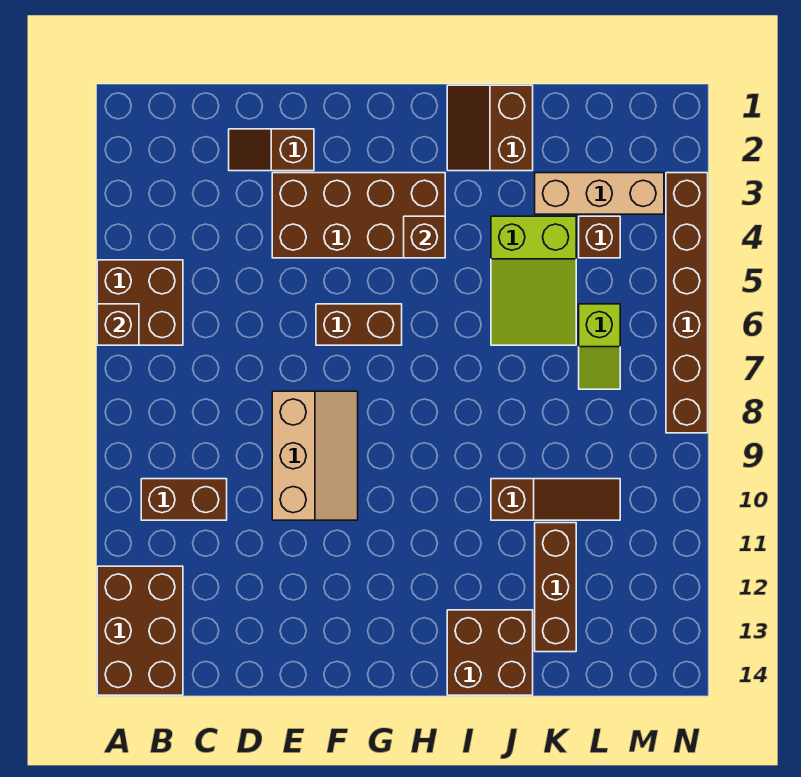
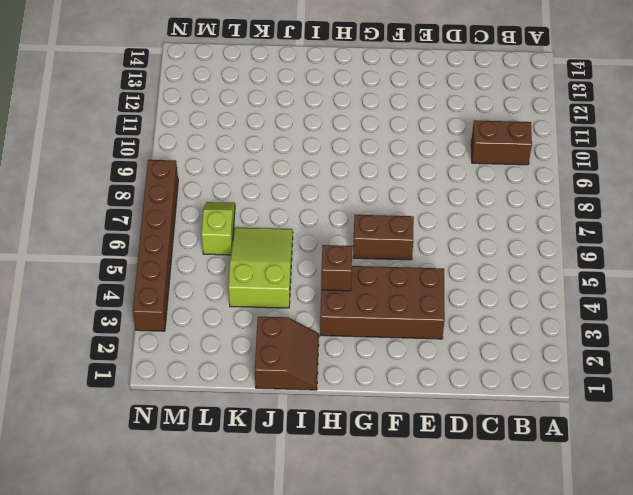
none -> brown 2x2 brick [97,260,183,345]
none -> brown 2x3 brick [97,566,183,695]
none -> brown 1x2 slope [229,129,314,171]

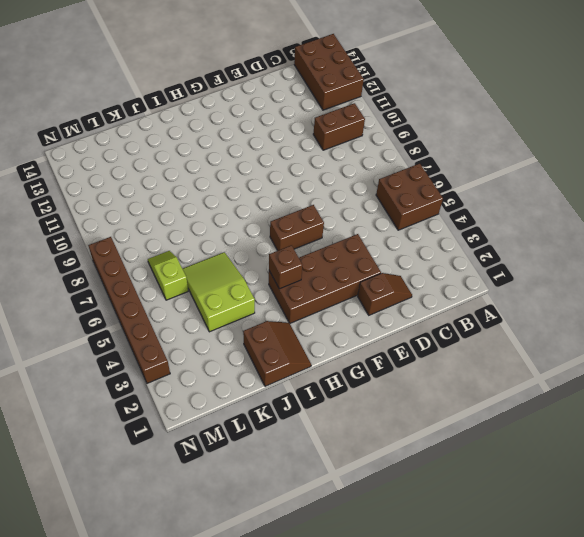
none -> tan 2x3 slope [272,391,358,520]
none -> brown 2x2 brick [447,610,533,695]
none -> brown 1x3 slope [491,479,620,520]

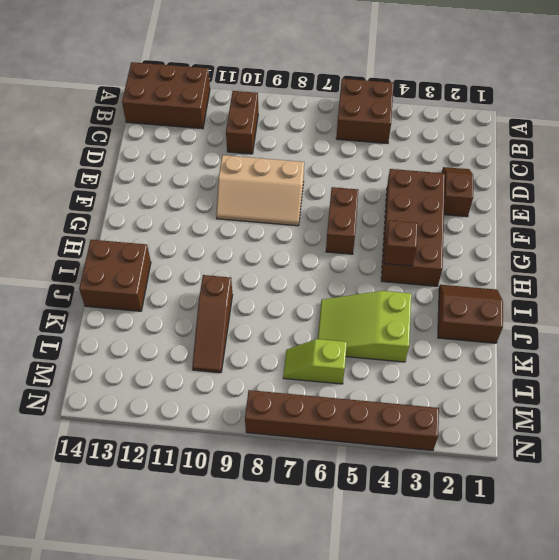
none -> tan 1x3 brick [535,173,664,214]
none -> brown 1x3 brick [535,523,576,652]
none -> brown 1x1 brick [579,216,620,258]

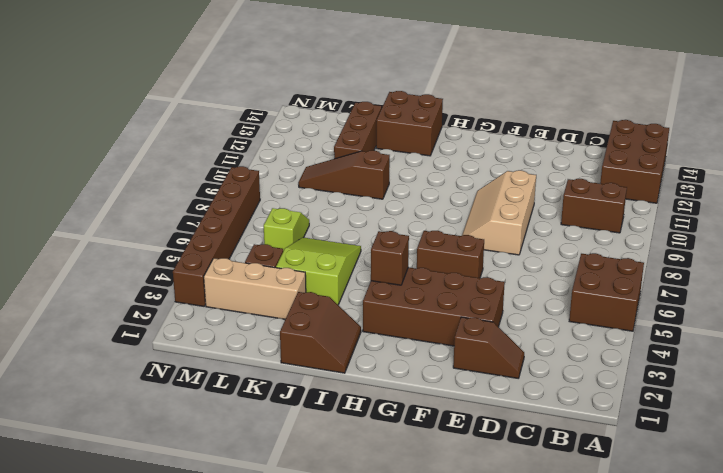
none -> brown 1x1 brick [97,304,139,345]

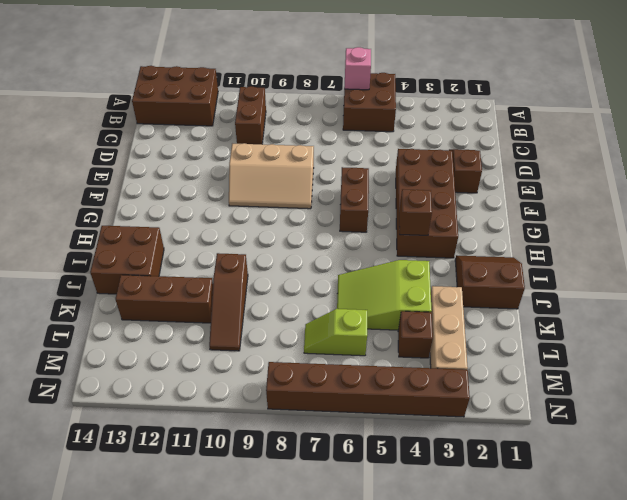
pink 1x1 brick [344,47,371,90] -> brown 1x1 brick [97,304,139,345]

